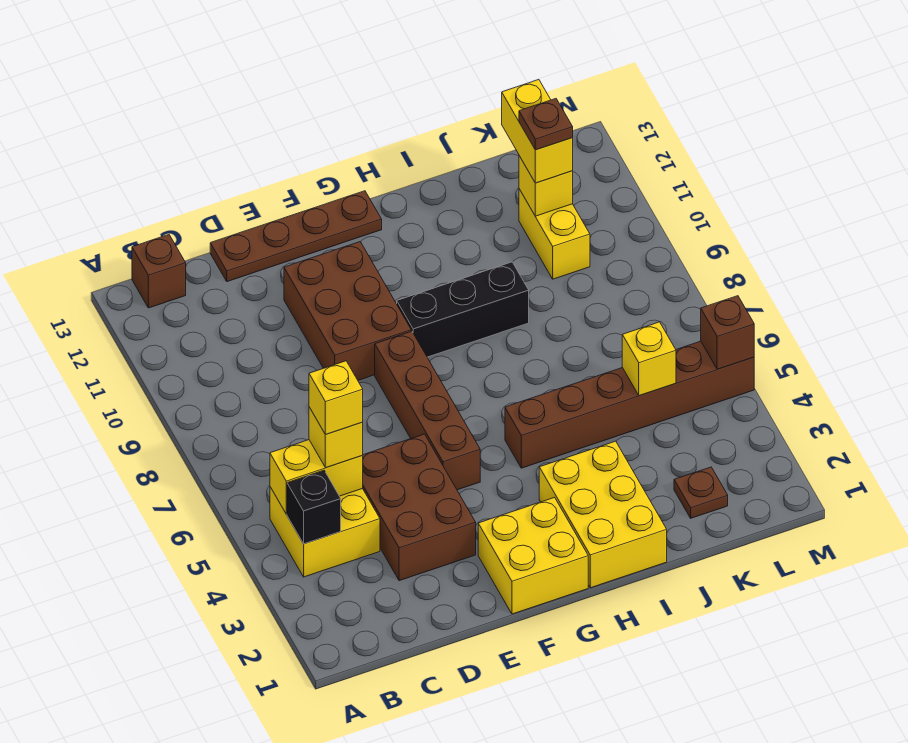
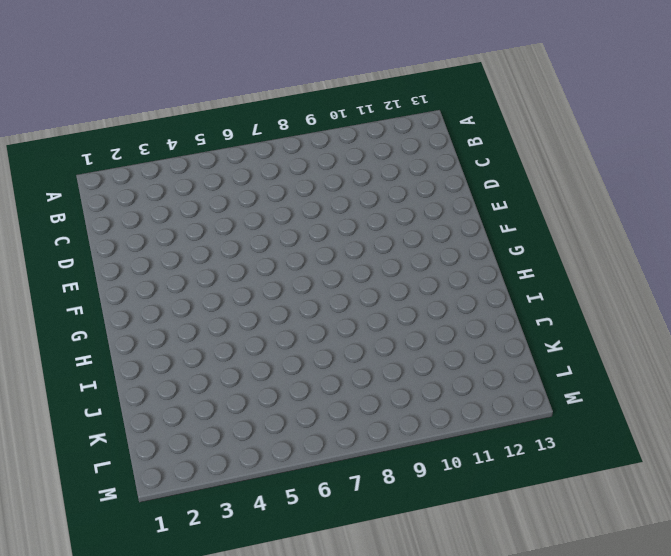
none -> yellow 2x2 brick [270,487,380,577]
none -> brown 1x1 brick [132,235,186,308]
none -> brown 2x3 brick [362,434,476,581]

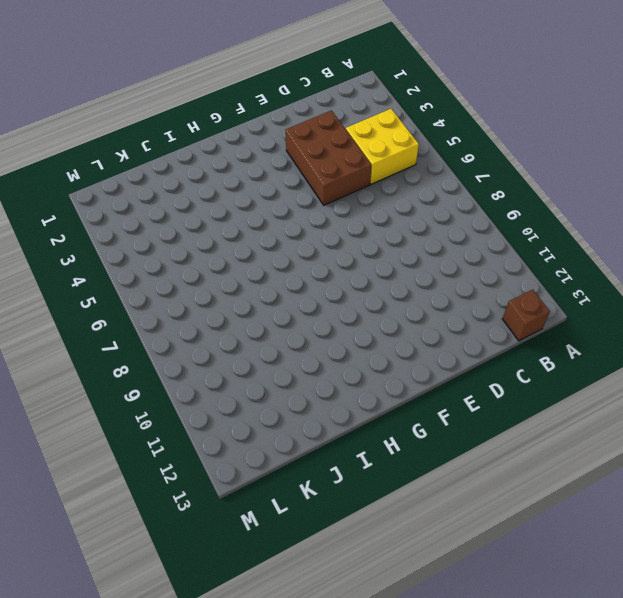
none -> brown 1x4 plate [210,191,382,282]
none -> brown 2x3 brick [284,242,411,380]
none -> yellow 2x2 brick [478,498,588,614]

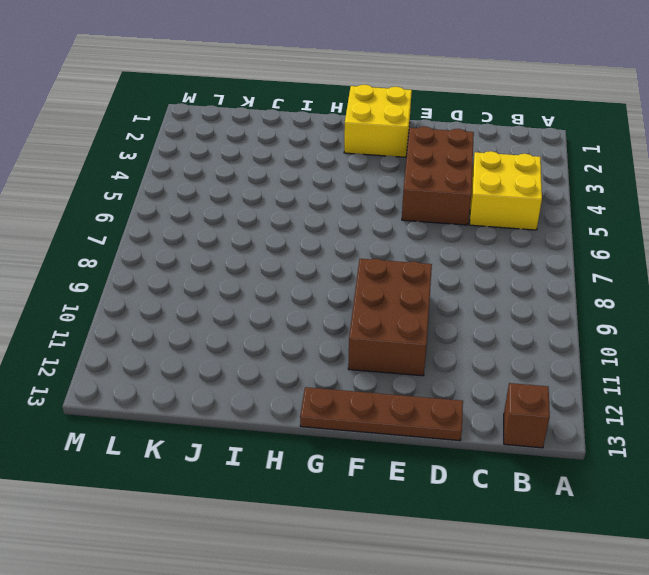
none -> brown 1x4 brick [375,331,480,490]
none -> black 1x3 brick [397,262,529,357]
none -> yellow 2x3 brick [539,441,667,588]

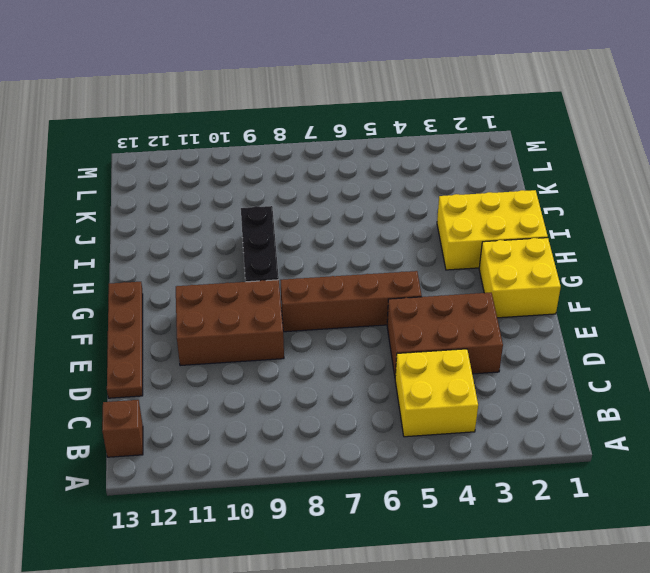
none -> brown 1x6 brick [505,341,754,468]
none -> brown 1x1 plate [674,467,728,518]
none -> yellow 1x2 brick [519,189,590,279]

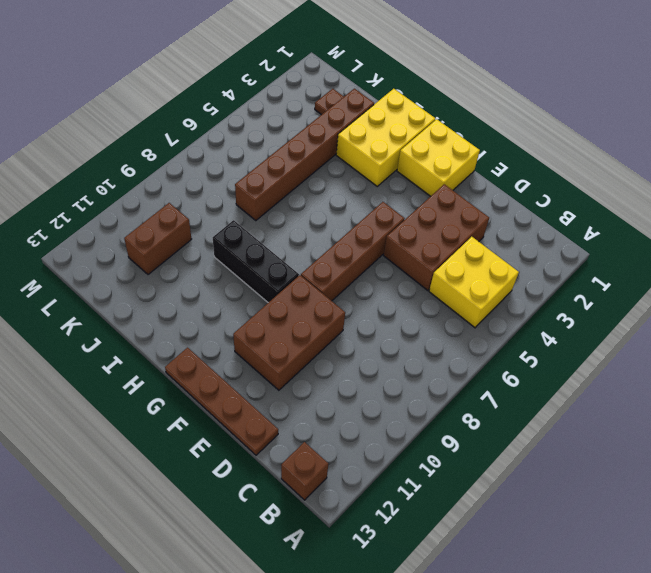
brown 1x6 brick [235,89,374,221] -> brown 1x6 brick turned to [505,341,754,468]
brown 1x2 brick [124,203,191,275] -> yellow 1x2 brick [519,189,590,279]
none -> black 1x1 brick [287,470,341,544]
none -> yellow 1x2 brick [270,440,363,514]
none -> yellow 1x1 brick [622,322,676,396]

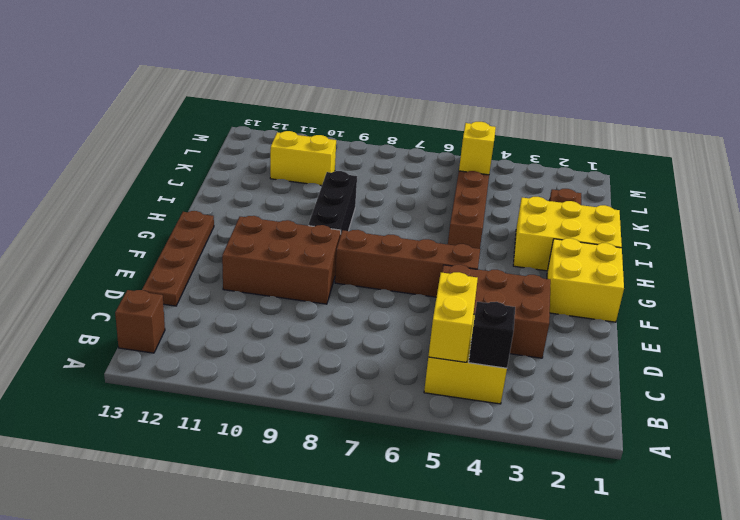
none -> yellow 1x1 brick [519,156,573,216]
none -> brown 1x1 brick [701,296,754,369]
none -> yellow 1x1 brick [309,407,363,468]

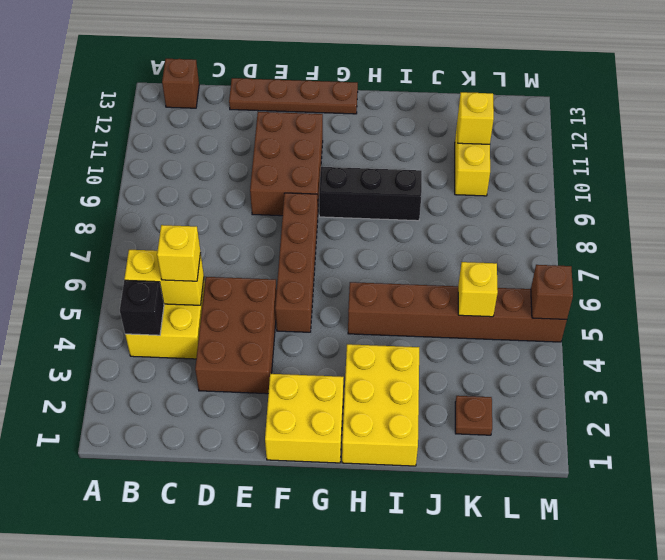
none -> yellow 1x2 brick [502,80,573,183]
none -> yellow 1x1 brick [309,361,363,435]
none -> brown 1x1 plate [519,99,573,150]

